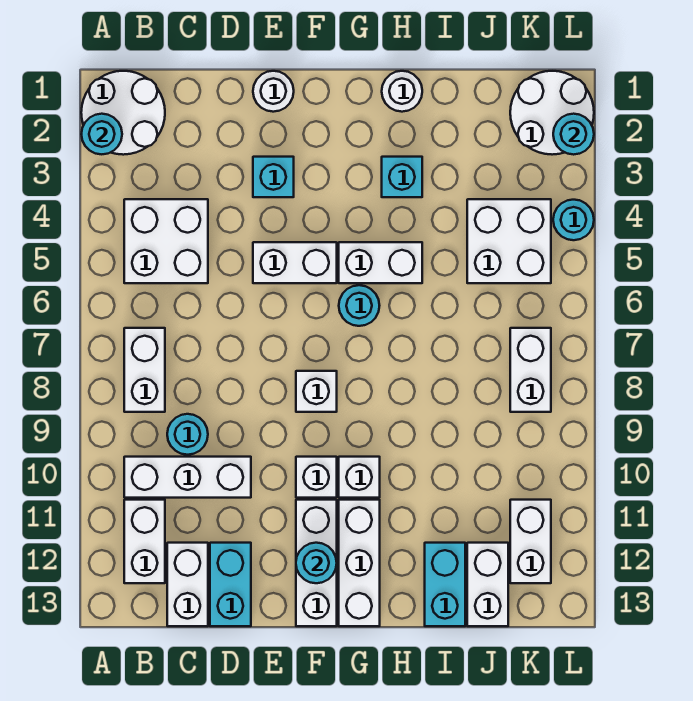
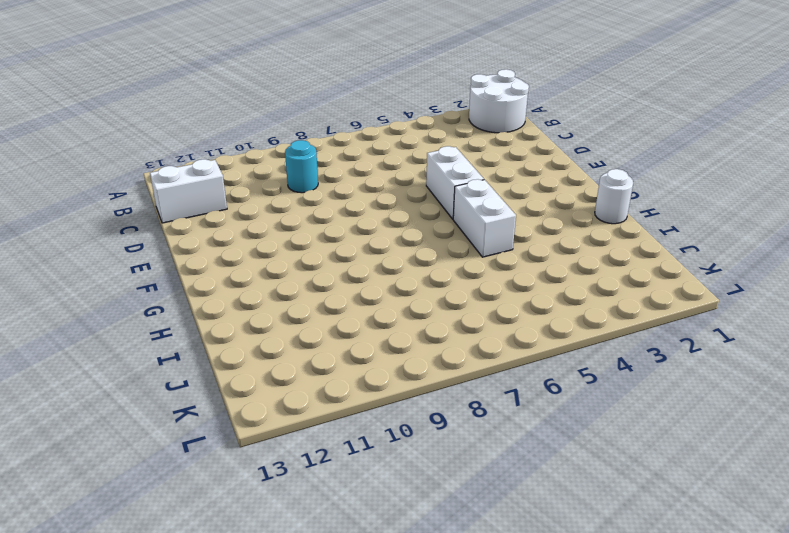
none -> white 2x2 brick [124,199,208,283]
none -> white 1x2 brick [124,328,165,412]
none -> white 1x3 brick [124,457,251,498]
none -> white 1x2 brick [124,500,165,583]

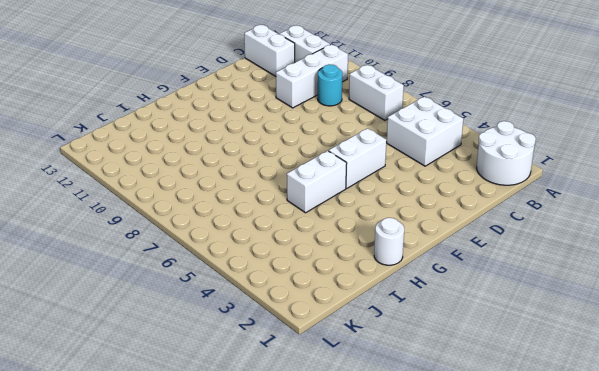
none -> cyan 1x2 brick [210,543,251,626]
none -> white 1x1 round brick [253,71,294,112]
none -> cyan 1x1 brick [253,157,294,197]
none -> white 1x1 brick [296,371,337,412]

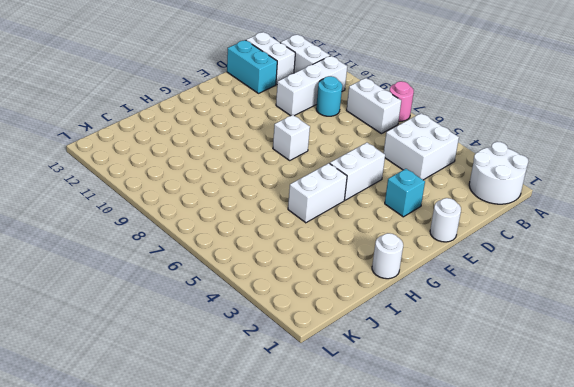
pink 1x1 round brick [389,81,414,121] -> none
none -> white 1x1 brick [296,457,337,498]
none -> white 1x3 brick [296,500,337,626]
none -> cyan 1x1 round brick [339,285,380,326]
none -> white 1x1 brick [339,457,380,498]

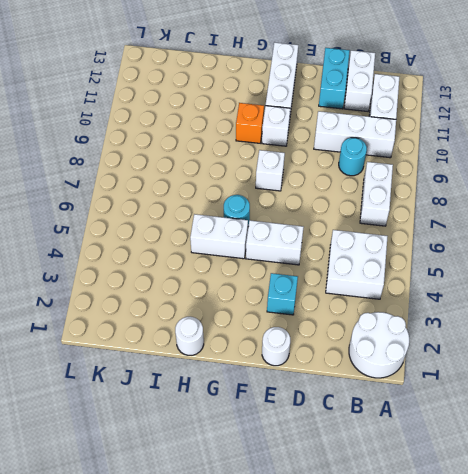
orange 1x1 brick [236,103,264,143] -> white 1x1 brick [339,457,380,498]
none -> white 1x3 brick [339,500,380,626]
none -> cyan 1x1 brick [382,157,422,197]
none -> cyan 1x2 brick [425,543,465,626]
none -> white 2x2 brick [467,199,551,283]

